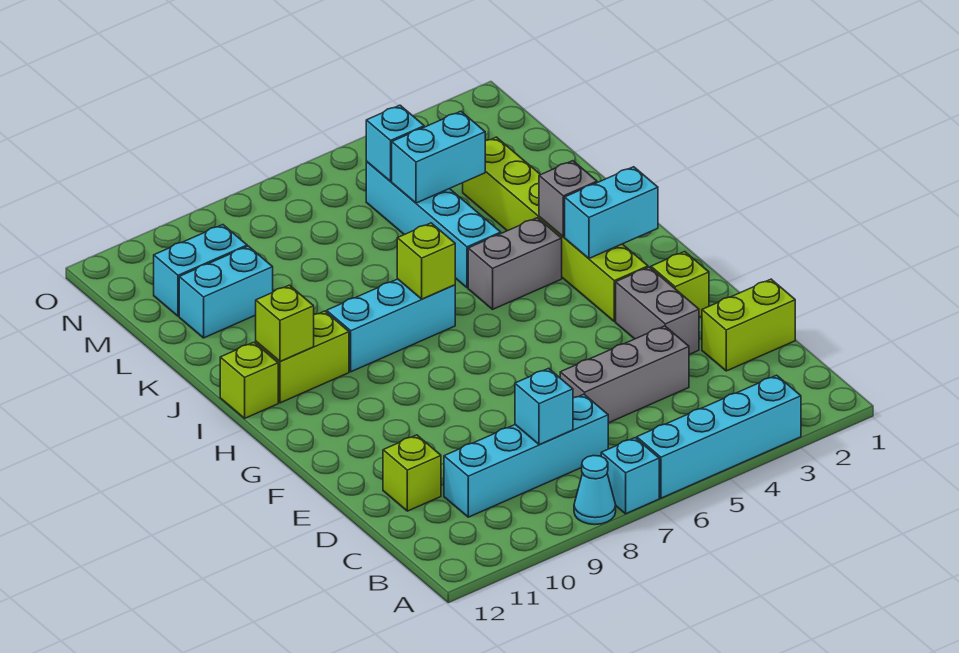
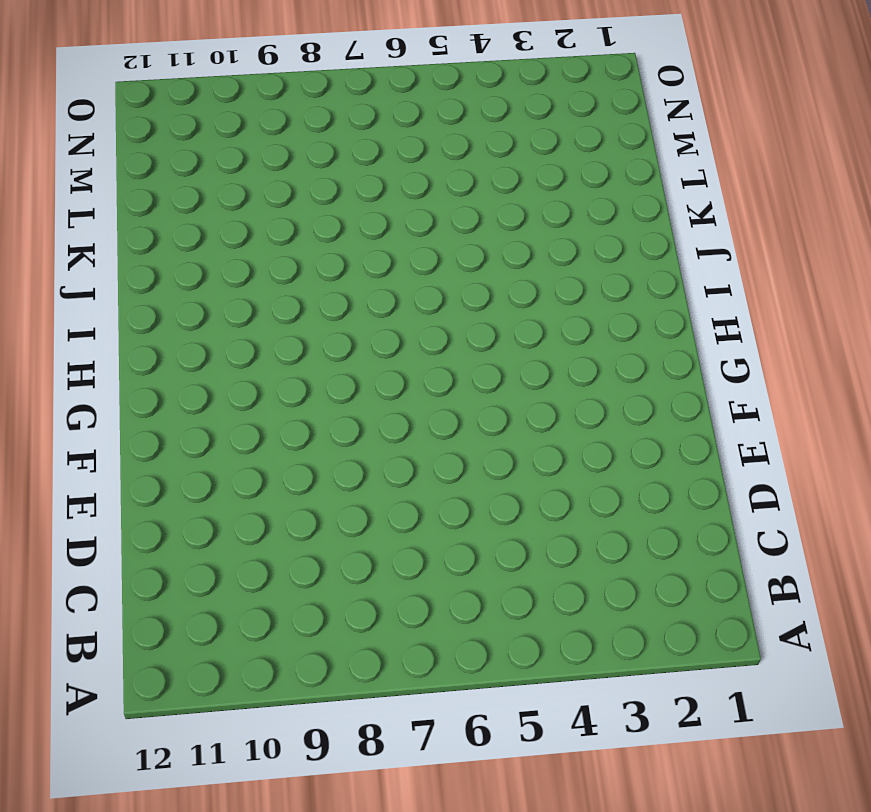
none -> cyan 1x4 brick [637,375,801,498]
none -> cyan 1x1 brick [601,438,659,514]
none -> cyan 1x1 cone [574,456,616,525]

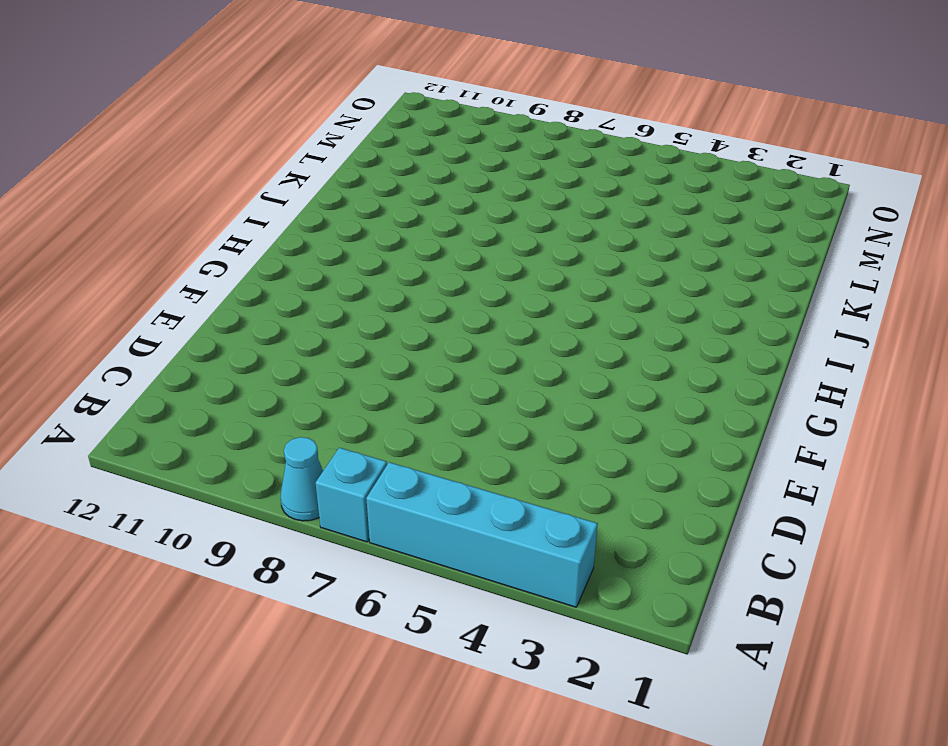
none -> cyan 1x4 brick [444,394,608,517]
none -> lime 1x2 brick [702,279,795,371]
none -> grey 1x3 brick [560,326,689,423]

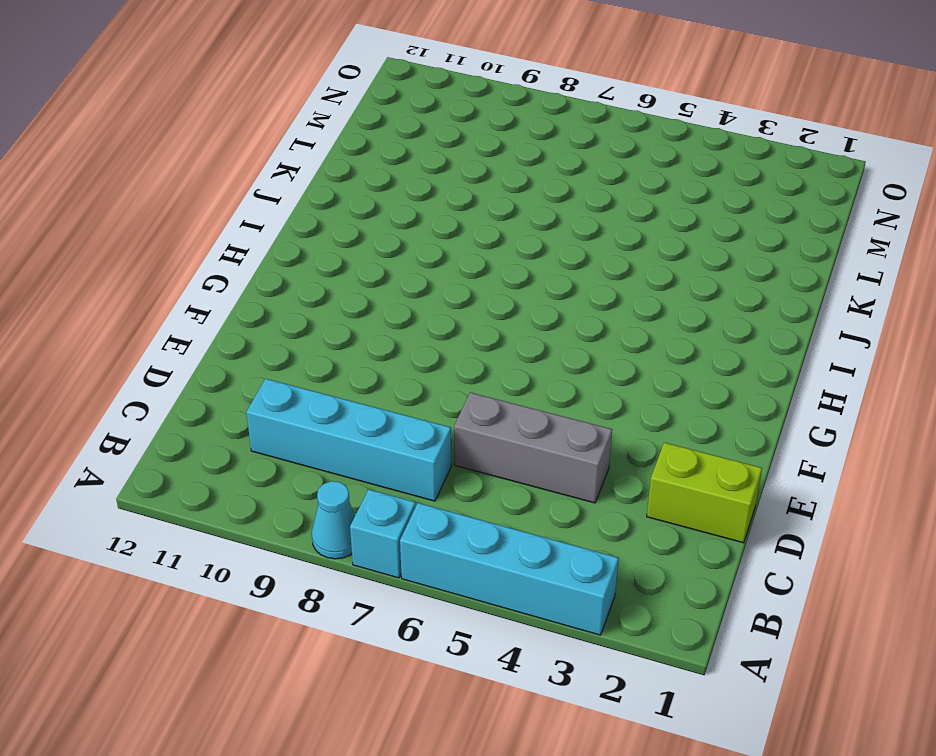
none -> lime 1x1 brick [383,435,441,511]
none -> grey 1x2 brick [616,267,699,354]
none -> lime 1x1 brick [651,252,709,317]

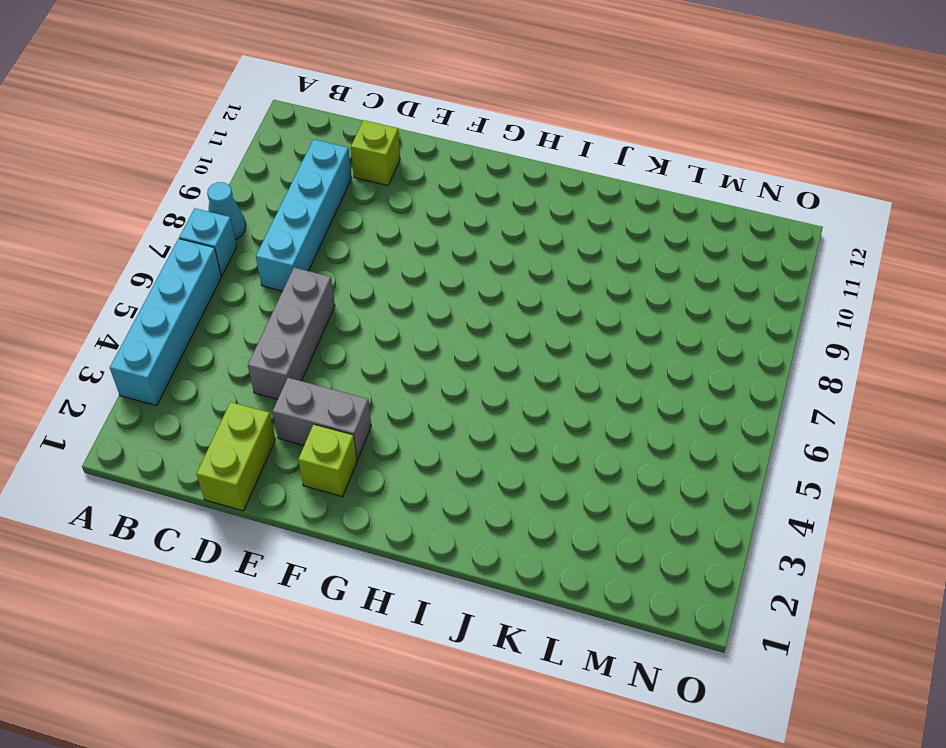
none -> lime 1x6 brick [463,137,648,322]
none -> grey 1x2 brick [468,218,562,309]
none -> cyan 1x3 brick [327,279,455,372]

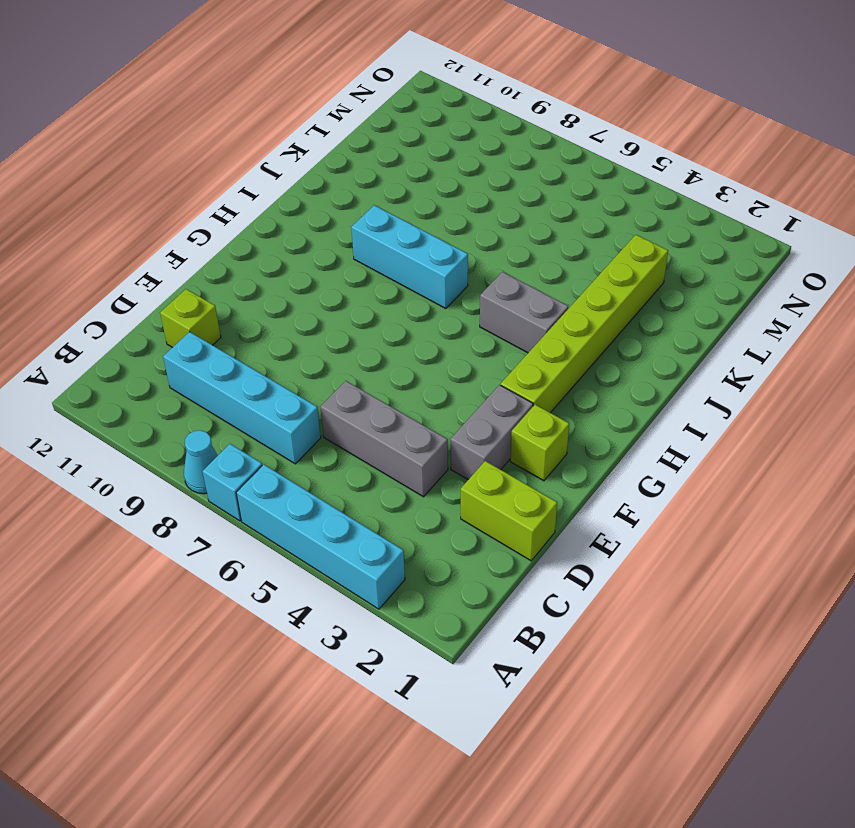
none -> lime 1x2 brick [256,311,349,403]
none -> lime 1x1 brick [220,342,278,418]
none -> cyan 1x4 brick [366,162,501,288]

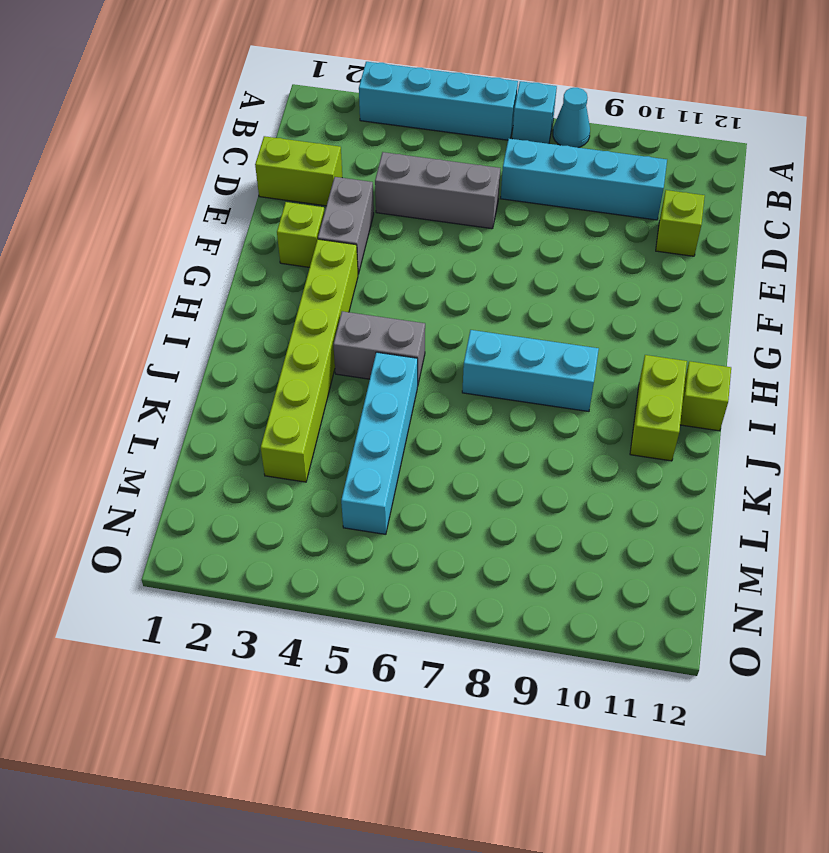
lime 1x2 brick [630,355,687,461] -> lime 1x2 brick turned to [256,311,349,403]
none -> cyan 1x2 brick [179,246,273,338]
none -> cyan 1x2 brick [154,225,247,316]
none -> cyan 1x1 brick [515,369,573,445]

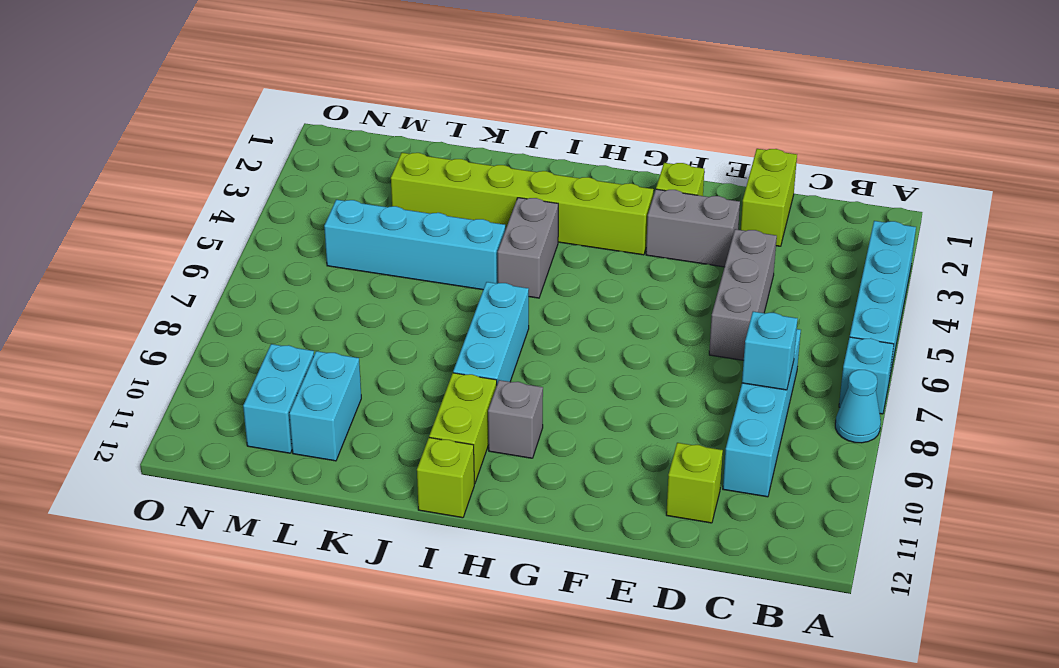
grey 1x1 brick [488,380,543,458] -> grey 1x1 brick moved to [539,161,597,237]
none -> cyan 1x2 brick [565,167,658,258]
none -> lime 1x1 brick [397,223,455,299]
none -> lime 1x1 brick [256,285,314,362]

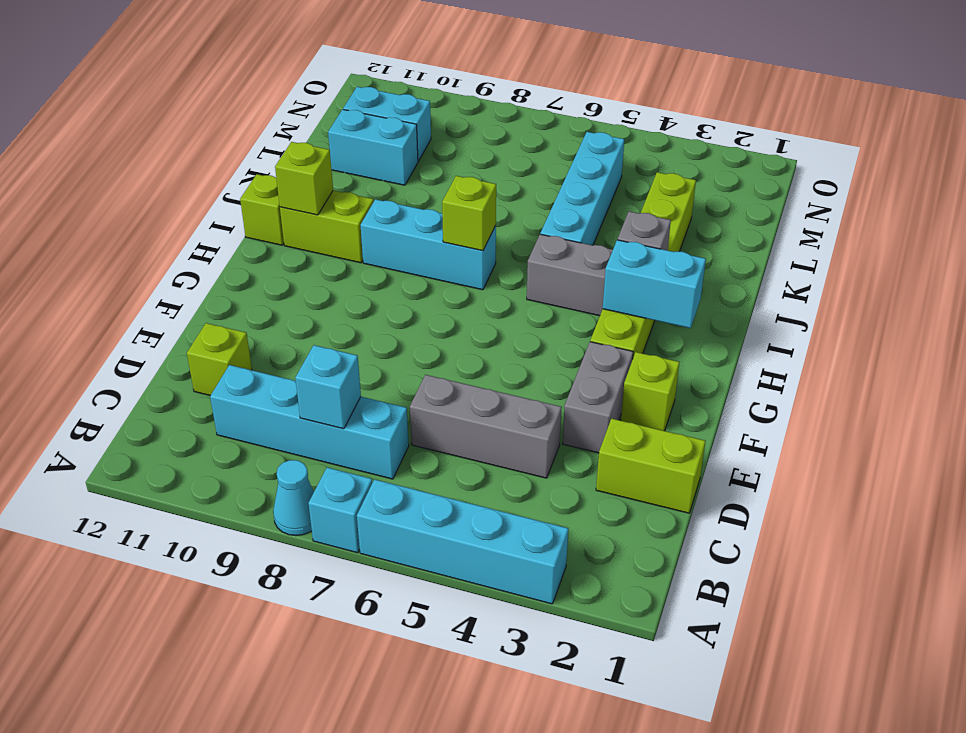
none -> cyan 1x2 brick [392,111,485,203]
none -> cyan 1x1 brick [366,105,424,181]

